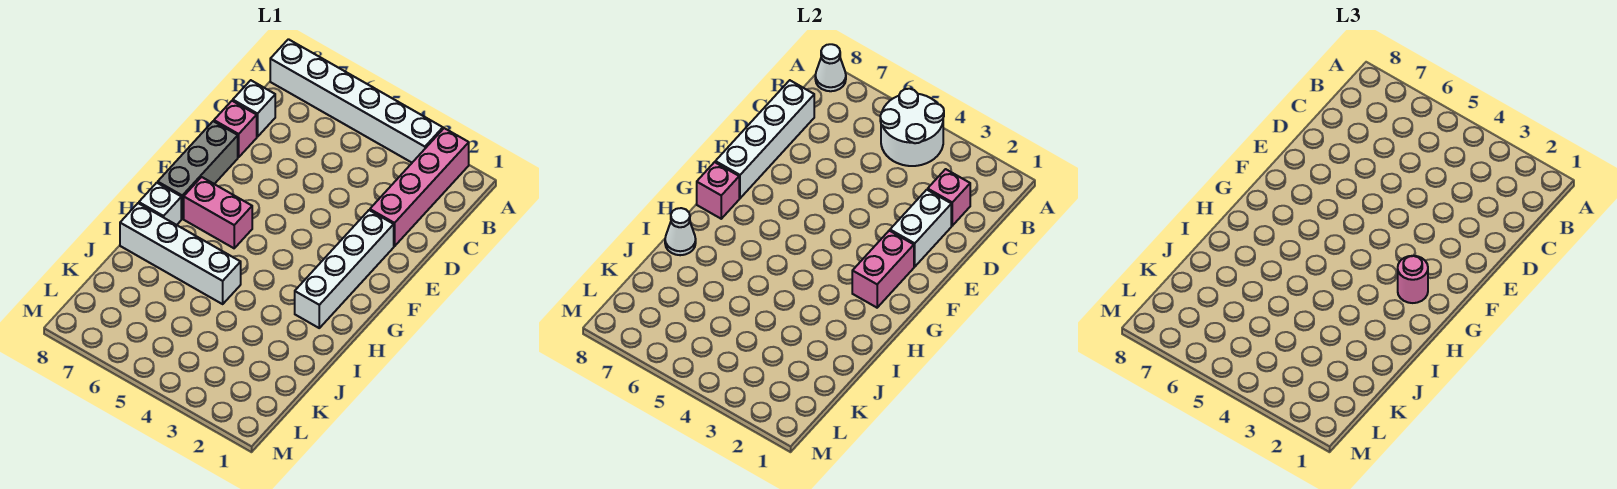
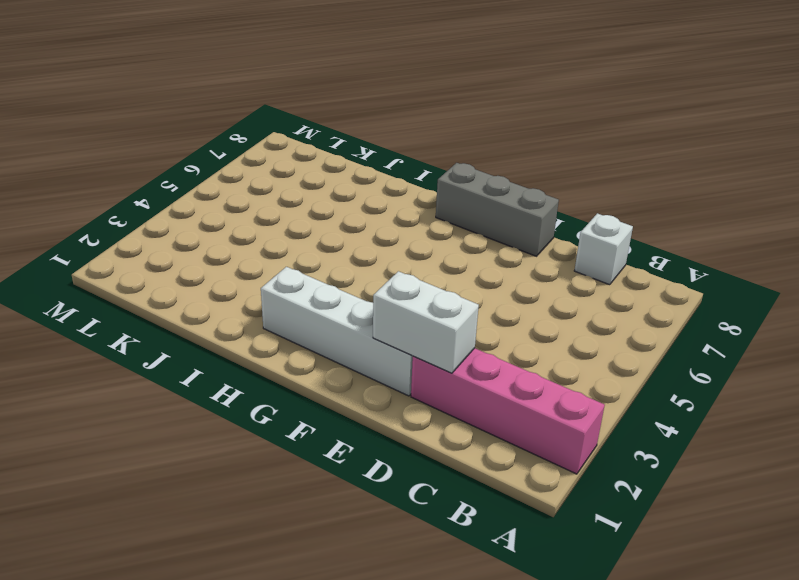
none -> white 1x6 brick [270,39,443,163]
none -> pink 1x1 brick [214,101,257,157]
none -> pink 1x2 brick [184,177,252,248]

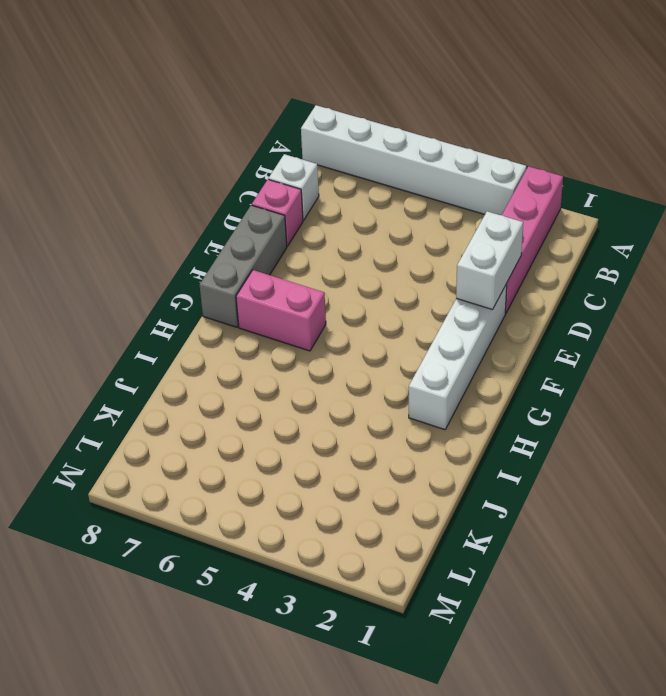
none -> white 1x1 brick [139,183,181,225]
none -> white 1x4 brick [120,203,241,304]
none -> white 2x2 round brick [880,89,944,166]

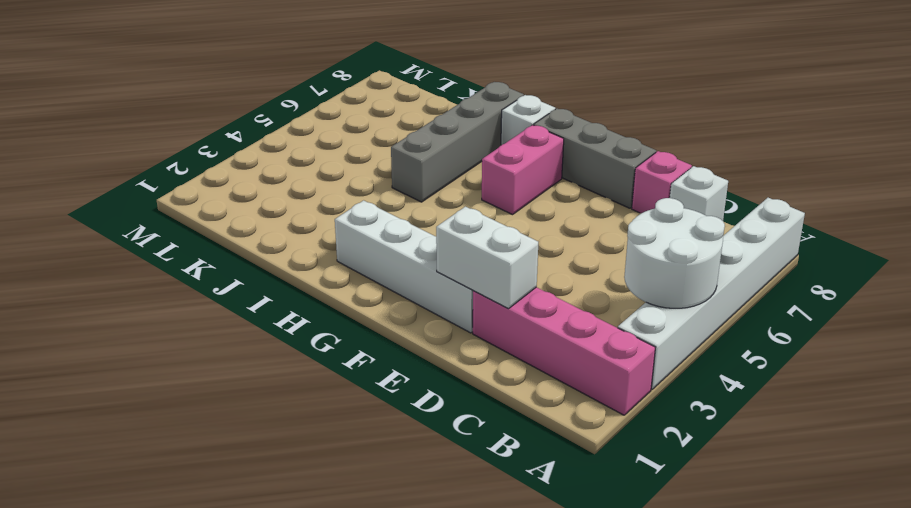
grey 1x4 brick [391,82,524,202] -> white 1x4 brick [120,203,241,304]
none -> white 1x1 cone [815,44,846,91]
none -> pink 1x1 brick [928,169,970,226]
none -> white 1x4 brick [715,80,814,198]

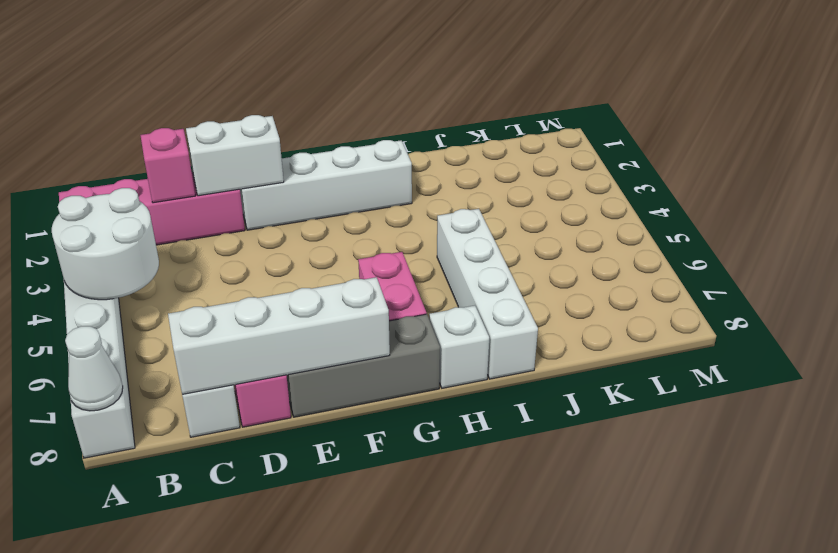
none -> pink 1x2 brick [852,231,914,308]
none -> pink 1x1 brick [697,162,739,219]
none -> white 1x1 cone [665,208,696,255]

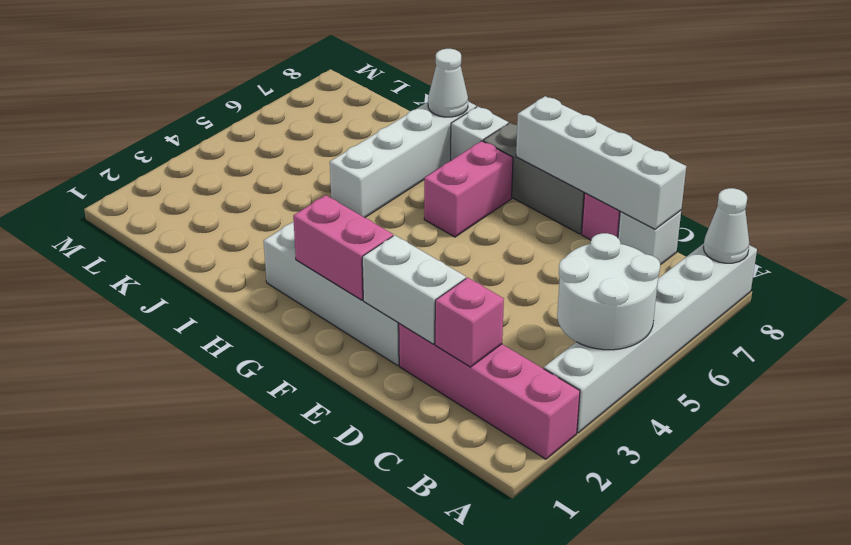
none -> pink 1x1 brick [697,162,739,219]
none -> pink 1x1 round brick [1398,256,1428,303]

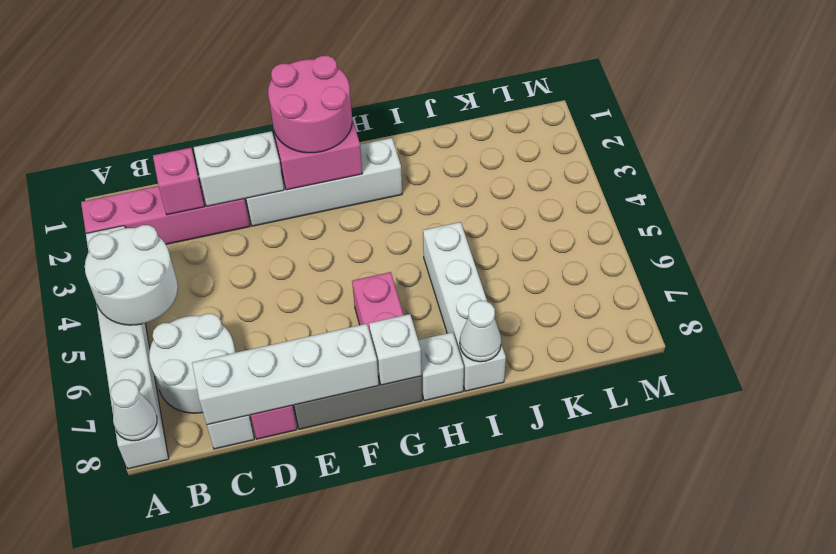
white 2x2 round brick [149,314,236,413] -> none
pink 2x2 round brick [268,56,352,153] -> pink 1x1 round brick [1398,256,1428,303]
white 1x1 brick [369,314,421,385] -> pink 1x1 brick [697,162,739,219]

